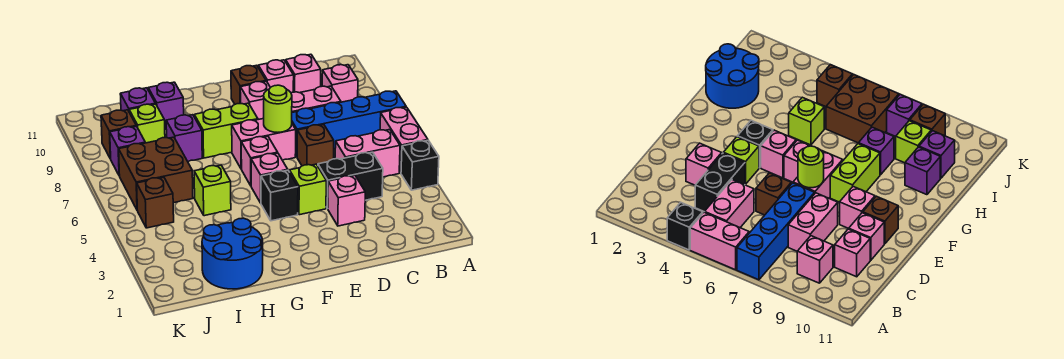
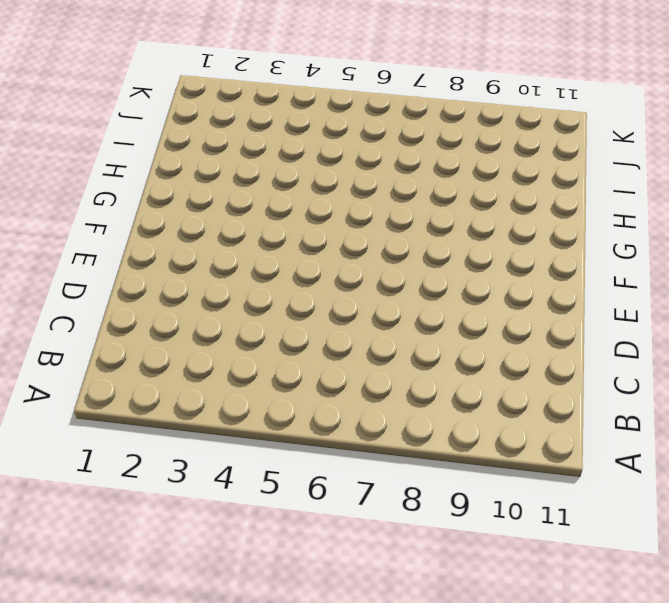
none -> black 1x1 brick [401,141,439,190]
none -> pink 1x2 brick [380,107,428,173]
none -> blue 1x4 brick [292,91,406,157]
none -> pink 1x2 brick [335,130,400,177]

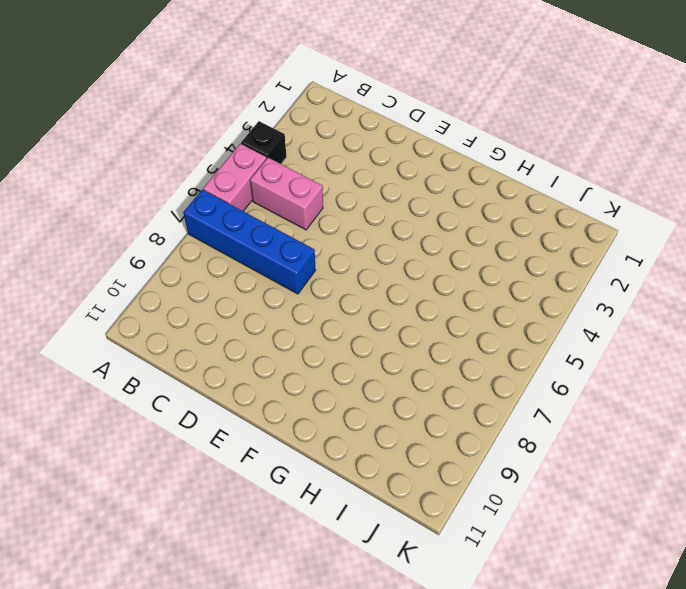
none -> pink 1x1 brick [322,65,358,102]
none -> black 1x2 brick [318,152,383,209]
none -> pink 1x2 brick [291,86,341,112]
none -> pink 1x1 brick [286,54,321,93]

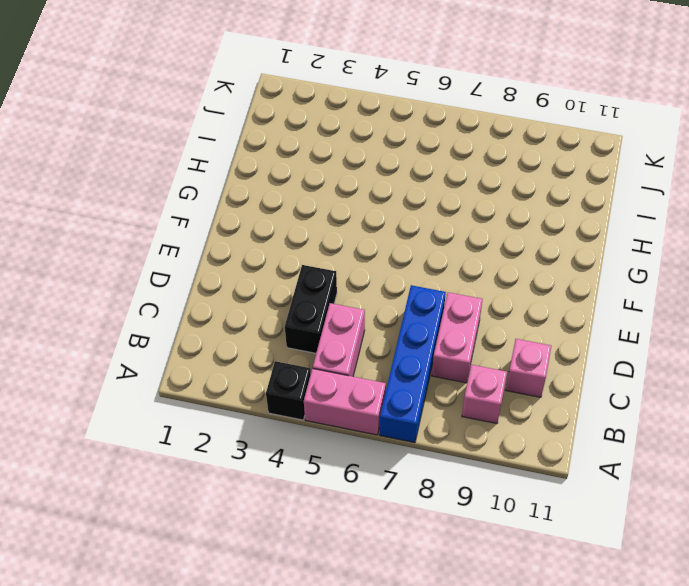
none -> pink 1x1 brick [328,175,365,226]
none -> brown 1x1 brick [297,125,334,166]
none -> pink 1x1 brick [258,60,294,93]
none -> lime 1x1 brick [290,164,326,215]

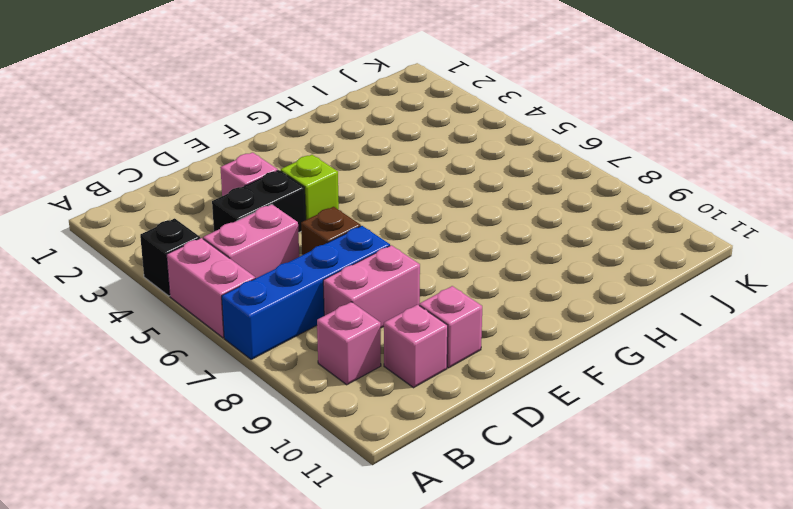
none -> pink 1x2 brick [232,118,296,169]
none -> pink 1x1 brick [240,81,270,120]
none -> brown 1x1 brick [231,65,266,104]
none -> black 1x1 brick [261,170,298,221]

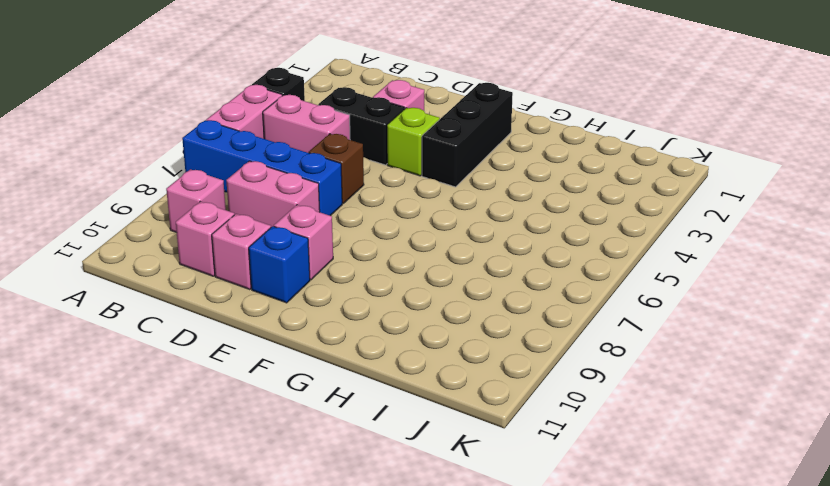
blue 1x1 brick [249,226,310,303] -> brown 1x1 brick [231,65,266,104]
black 1x3 brick [422,83,513,187] -> black 1x1 brick [261,170,298,221]
none -> pink 1x2 brick [232,118,296,169]
none -> pink 1x1 brick [251,153,288,203]
none -> pink 1x1 brick [241,136,278,185]
none -> lime 1x2 brick [194,103,258,158]

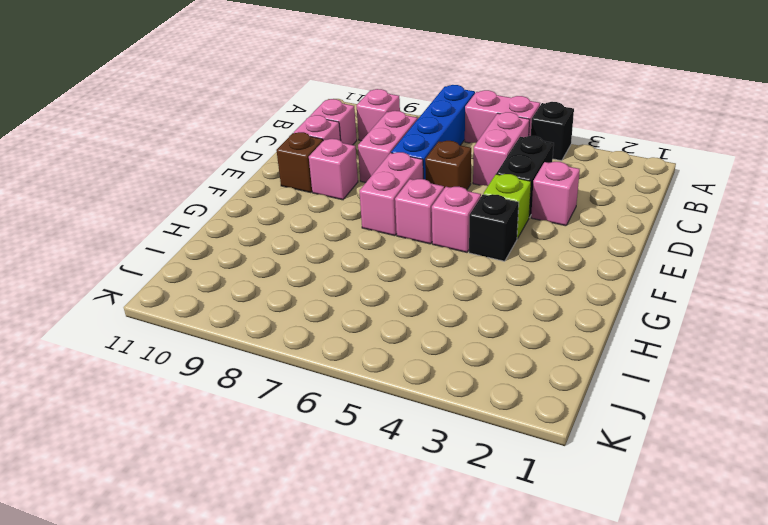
none -> lime 1x2 brick [194,103,258,158]
none -> blue 2x2 round brick [202,218,263,289]
none -> lime 1x1 brick [194,165,231,216]
none -> purple 1x1 brick [166,115,202,161]

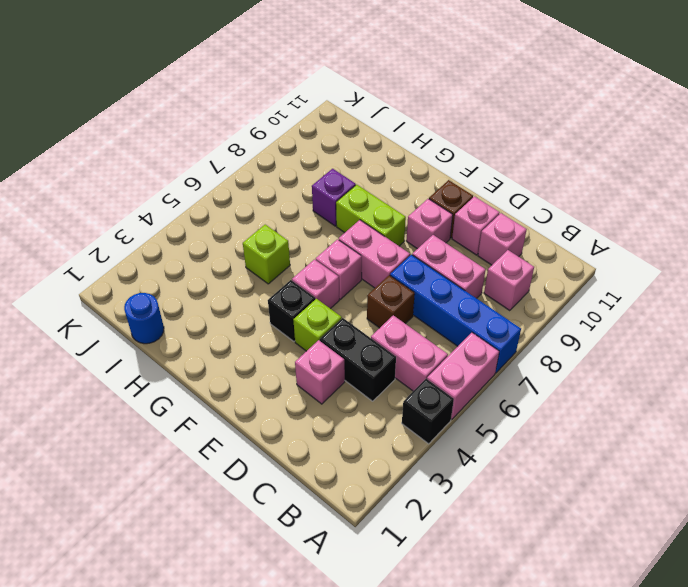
blue 1x1 round brick [124,293,164,344] -> blue 2x2 round brick [202,218,263,289]
none -> purple 1x1 brick [148,82,184,129]
none -> brown 2x2 brick [119,137,193,209]
none -> lime 1x1 brick [129,104,165,143]
none -> purple 1x1 brick [120,88,155,111]

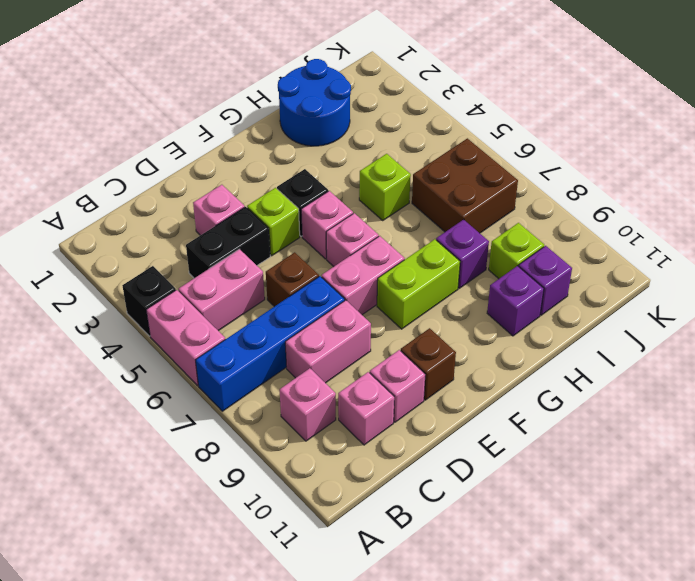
none -> pink 1x1 brick [240,81,270,120]
none -> brown 1x1 brick [137,177,174,228]
none -> purple 1x1 brick [110,126,145,176]
none -> brown 1x1 brick [101,110,136,159]

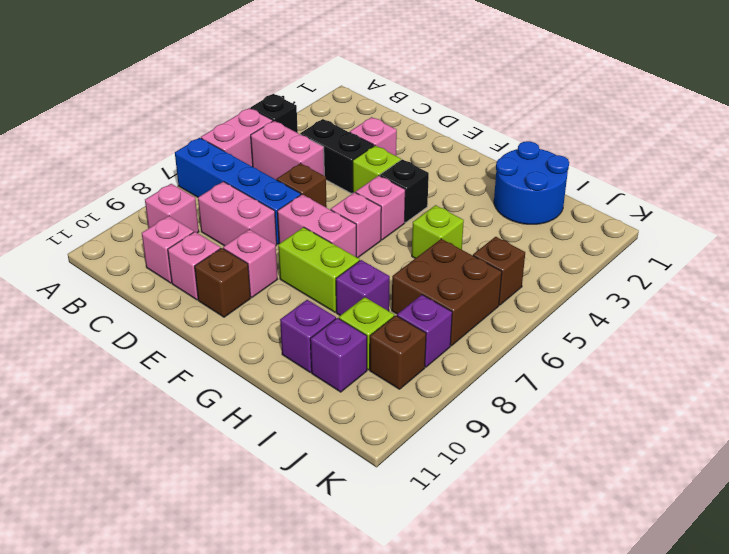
none -> lime 1x1 round brick [264,85,292,132]

